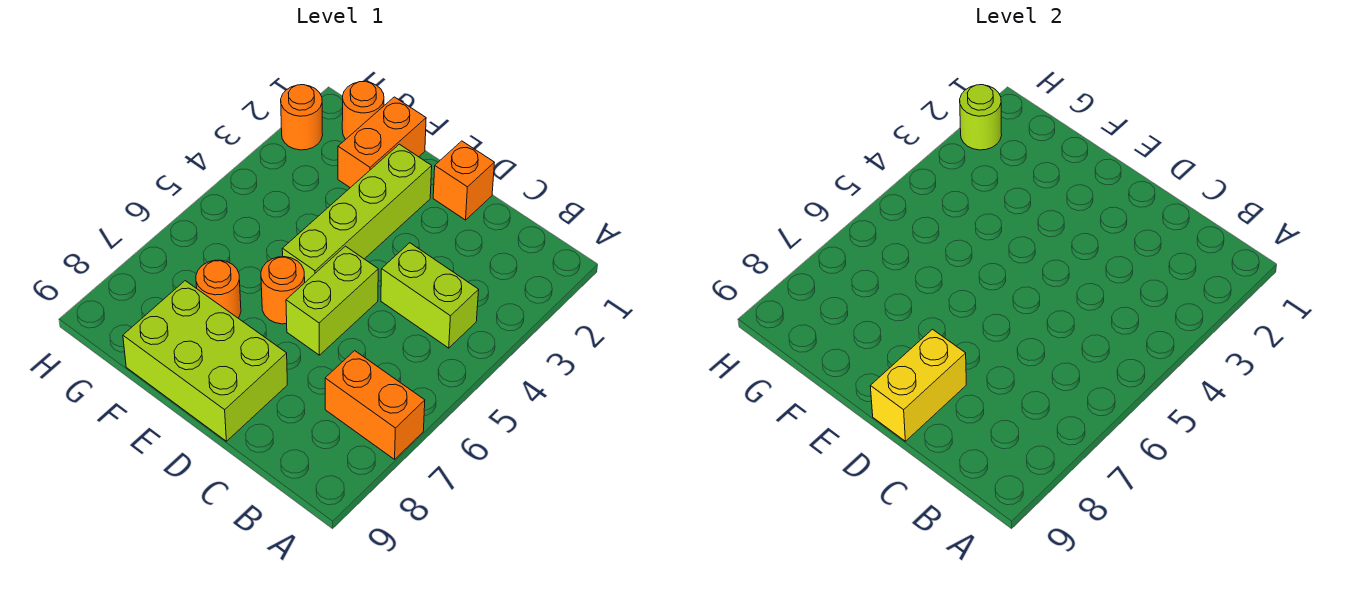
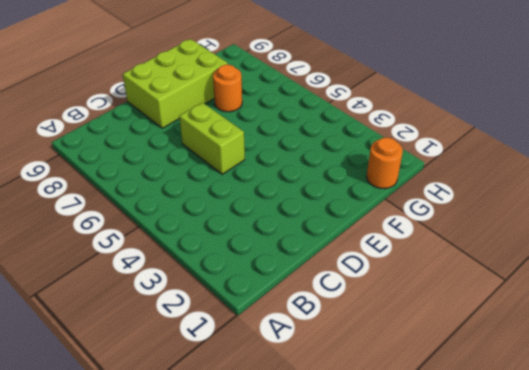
none -> orange 1x2 brick [325,351,425,459]
none -> lime 1x2 brick [381,243,479,348]
none -> orange 1x1 brick [433,141,494,220]

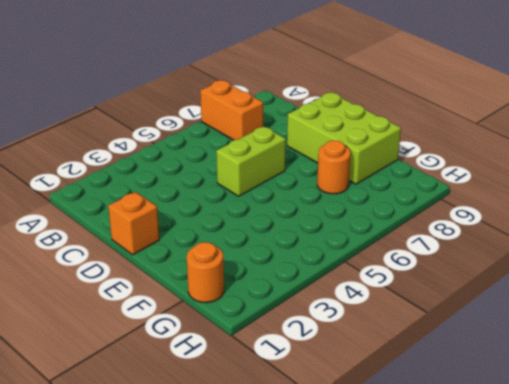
none -> lime 1x2 brick [381,243,479,348]
none -> lime 1x4 brick [282,144,432,282]
none -> orange 1x1 round brick [261,257,305,324]

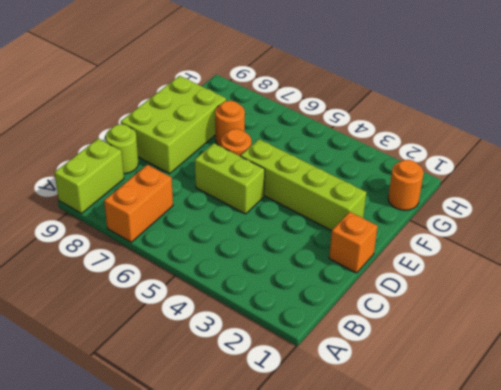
lime 1x2 brick [54,138,124,213] -> lime 1x2 brick moved to [381,243,479,348]
lime 1x1 round brick [106,124,138,174] -> lime 1x1 round brick moved to [960,85,1002,150]
none -> orange 1x2 brick [338,97,426,188]
none -> orange 1x1 round brick [281,85,323,150]
none -> yellow 1x2 brick [870,329,966,441]

